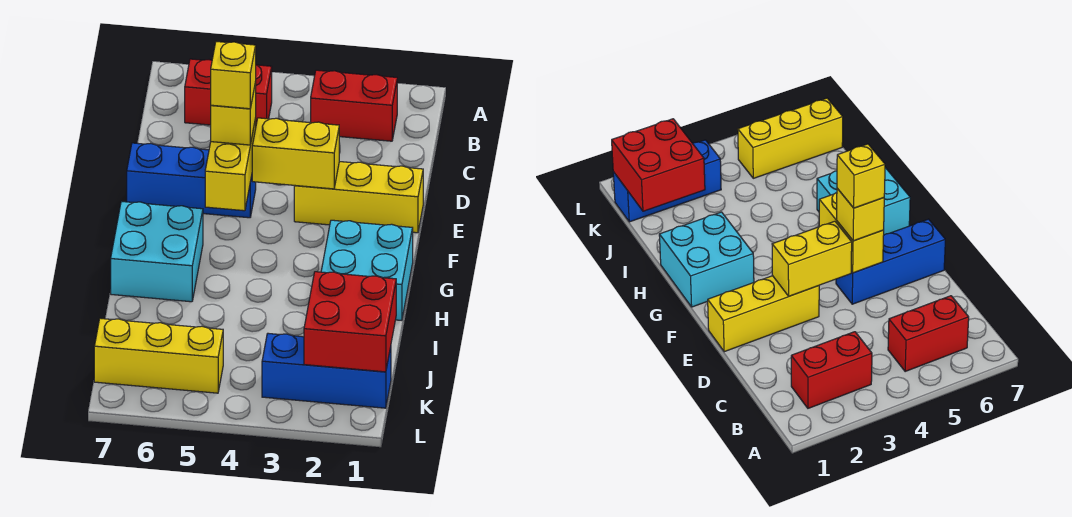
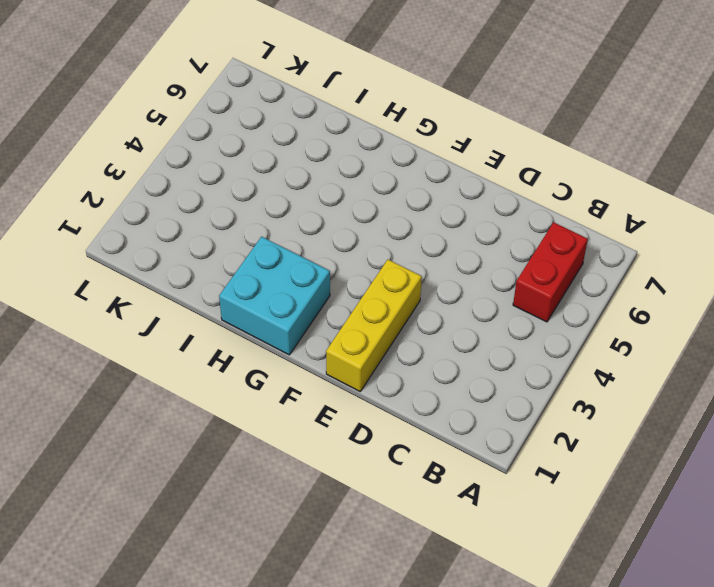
none -> red 1x2 brick [311,70,397,141]
none -> blue 1x3 brick [127,143,256,218]
none -> cyan 2x2 brick [111,201,203,302]

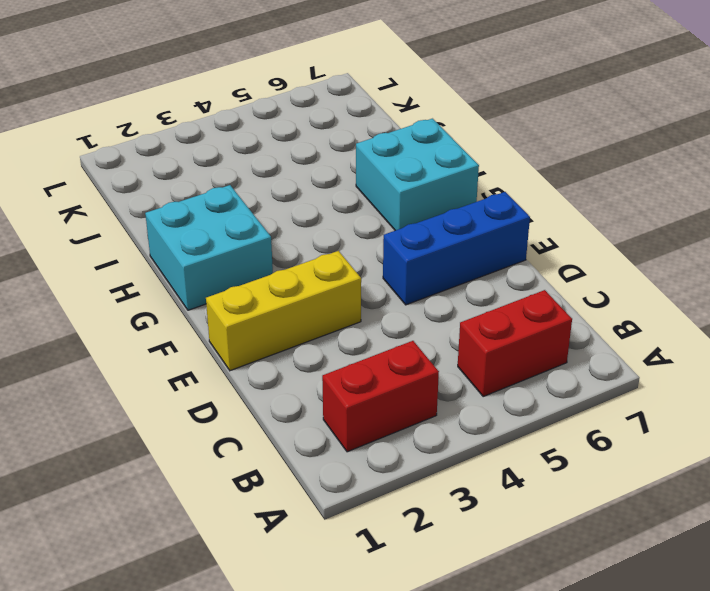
none -> blue 1x3 brick [262,333,391,408]
none -> yellow 1x3 brick [94,318,223,393]
none -> yellow 1x2 brick [252,118,339,189]

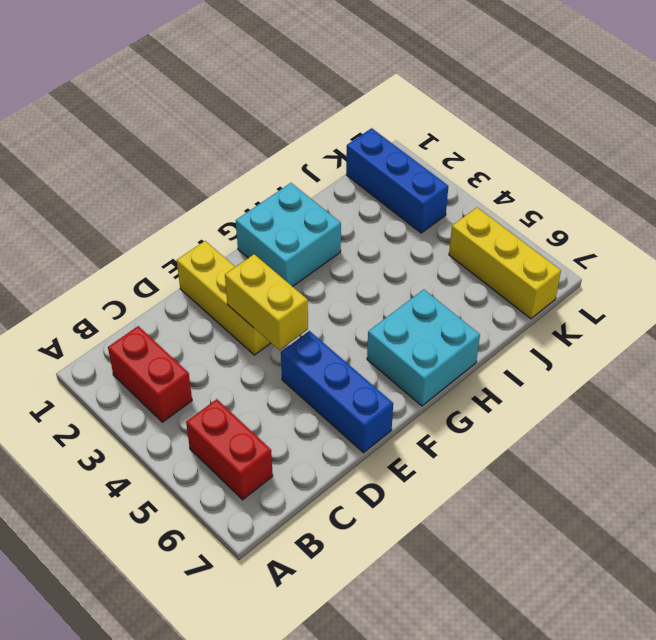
none -> yellow 1x2 brick [205,118,256,211]
none -> red 2x2 brick [304,272,396,372]
none -> yellow 1x1 brick [211,82,256,145]

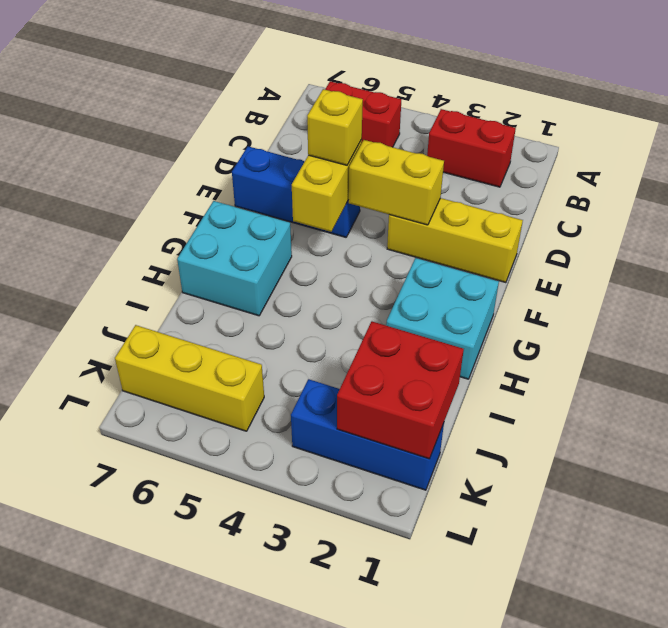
none -> yellow 1x1 brick [211,42,256,109]

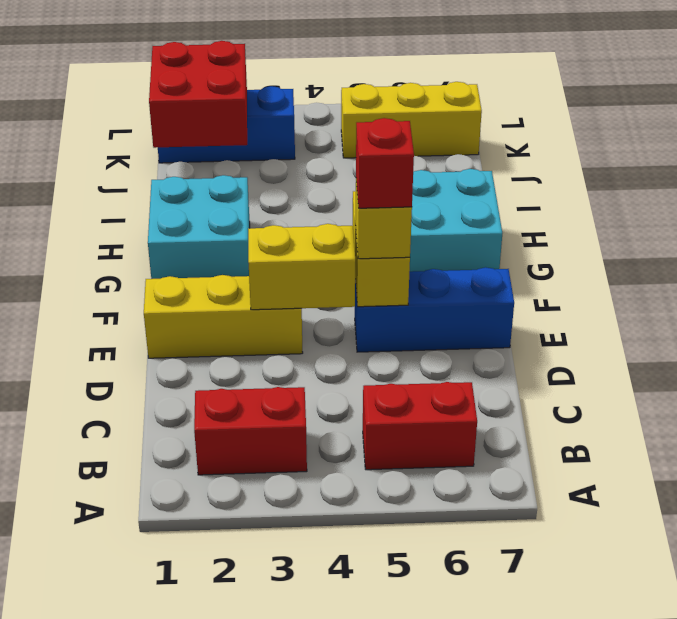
red 1x1 brick [356,118,414,208] -> yellow 1x1 brick [211,42,256,109]

